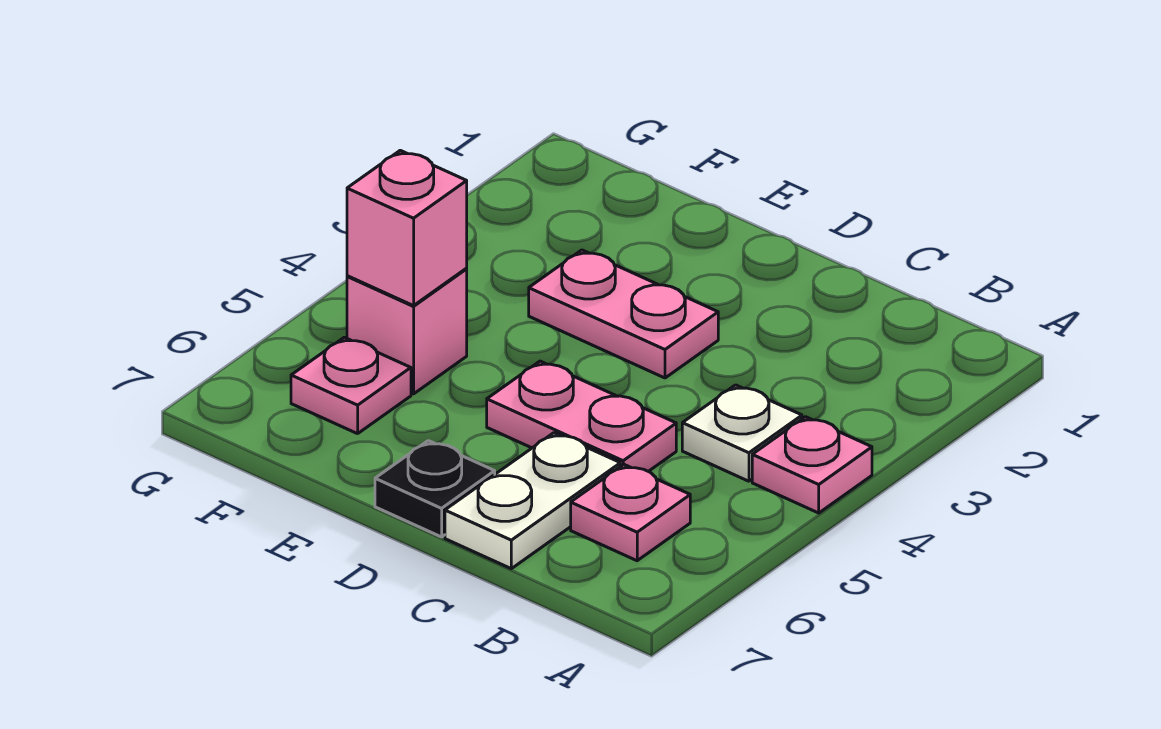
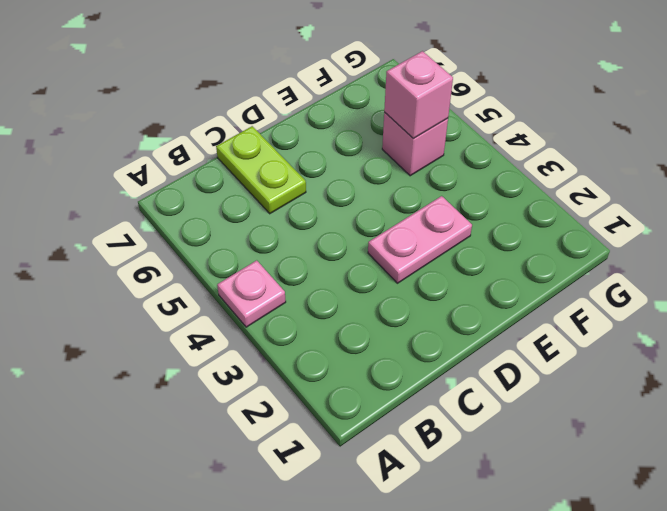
lime 1x2 plate [216,126,306,214] -> white 1x2 plate [445,433,620,569]
none -> white 1x1 plate [682,385,802,481]
none -> pink 1x1 plate [571,464,690,561]

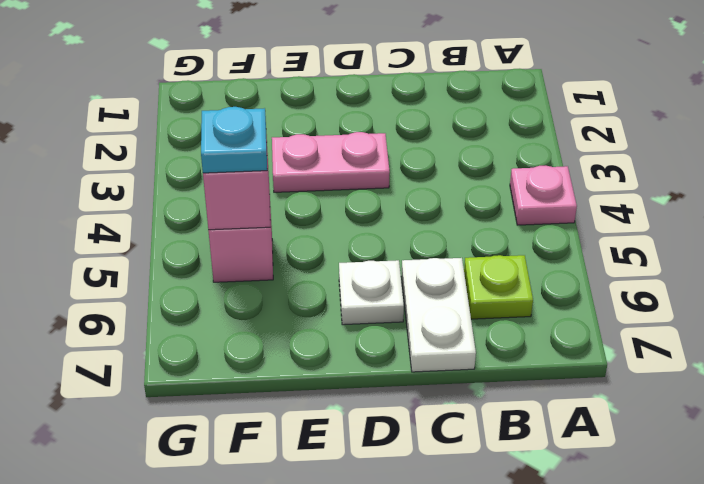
lime 1x1 plate [464,255,533,319] -> pink 1x1 plate [571,464,690,561]
white 1x1 plate [339,260,404,325] -> white 1x1 plate moved to [682,385,802,481]
cyan 1x1 plate [201,107,267,173] -> none
none -> pink 1x2 plate [487,361,676,471]
none -> black 1x1 plate [375,441,495,537]

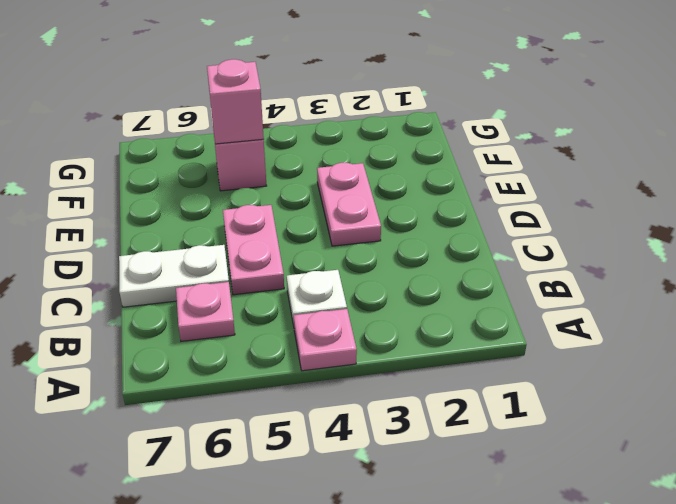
none -> black 1x1 plate [375,441,495,537]
none -> pink 1x1 plate [291,337,411,434]

